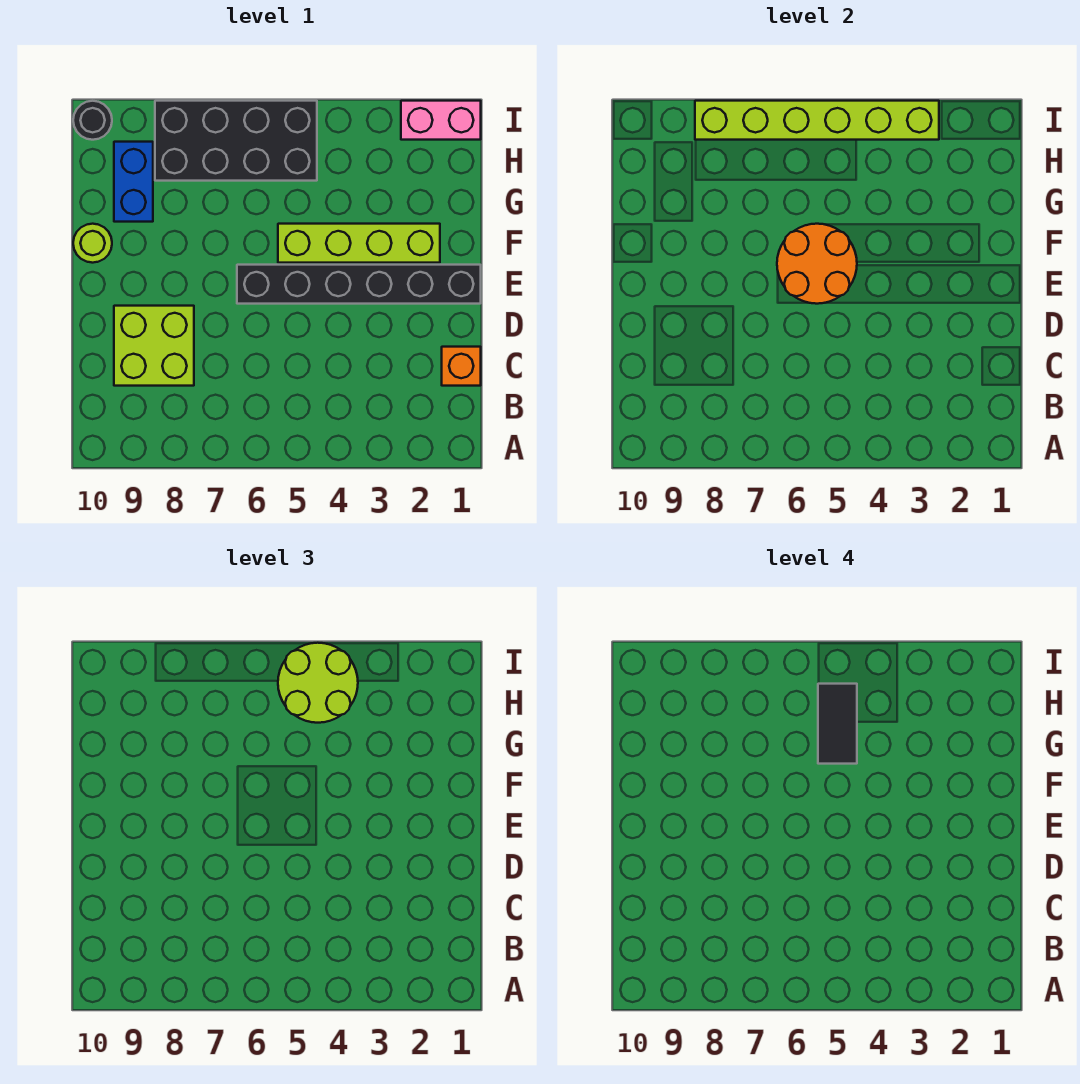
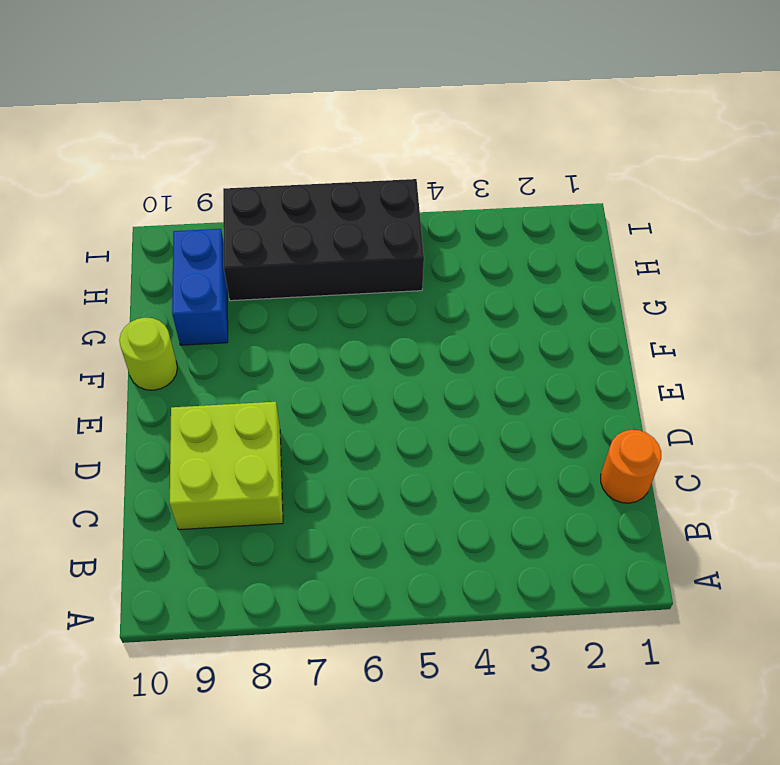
orange 1x1 round brick [601,430,661,503] -> orange 1x1 brick [442,347,481,386]
none -> black 1x6 brick [237,265,481,304]
none -> lime 1x4 brick [278,224,440,263]
none -> pink 1x2 brick [401,101,481,140]

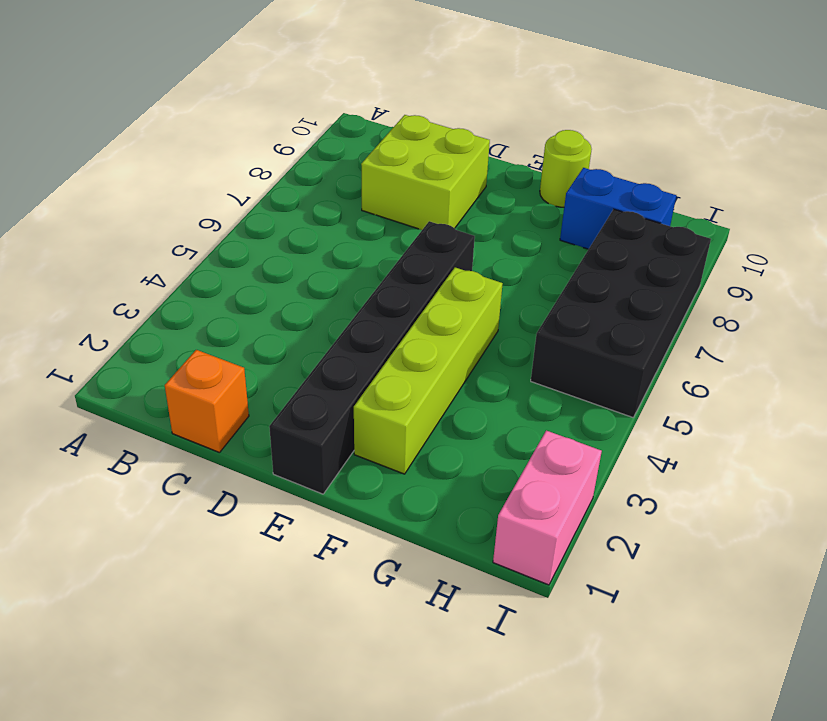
none -> black 1x1 round brick [73,101,112,140]
none -> orange 2x2 round brick [777,224,857,304]
none -> lime 1x6 brick [695,101,939,140]

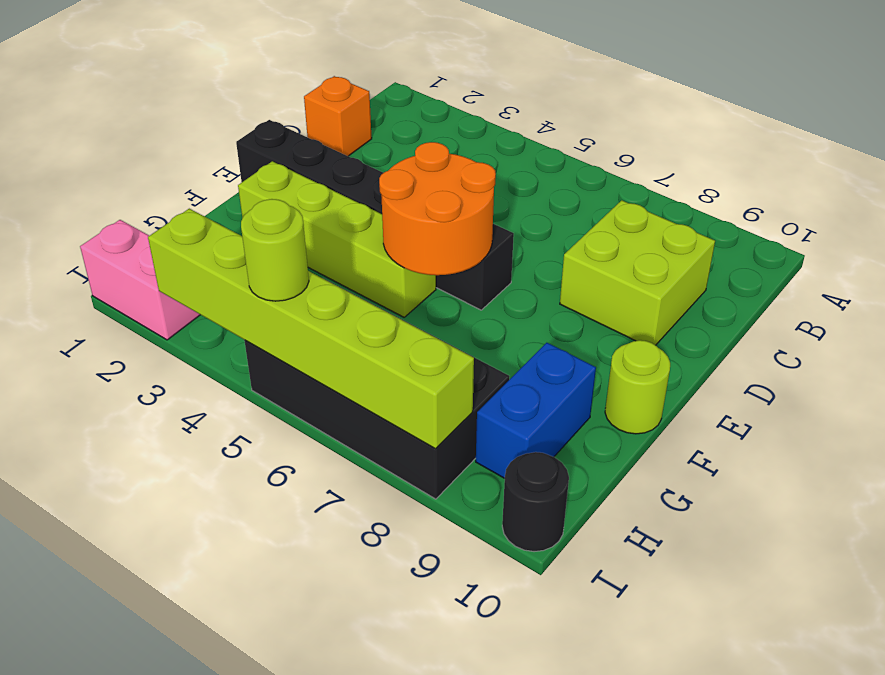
lime 1x1 round brick [241,199,309,301] -> lime 2x2 round brick [278,643,358,723]
none -> black 1x2 tile [818,684,857,764]

